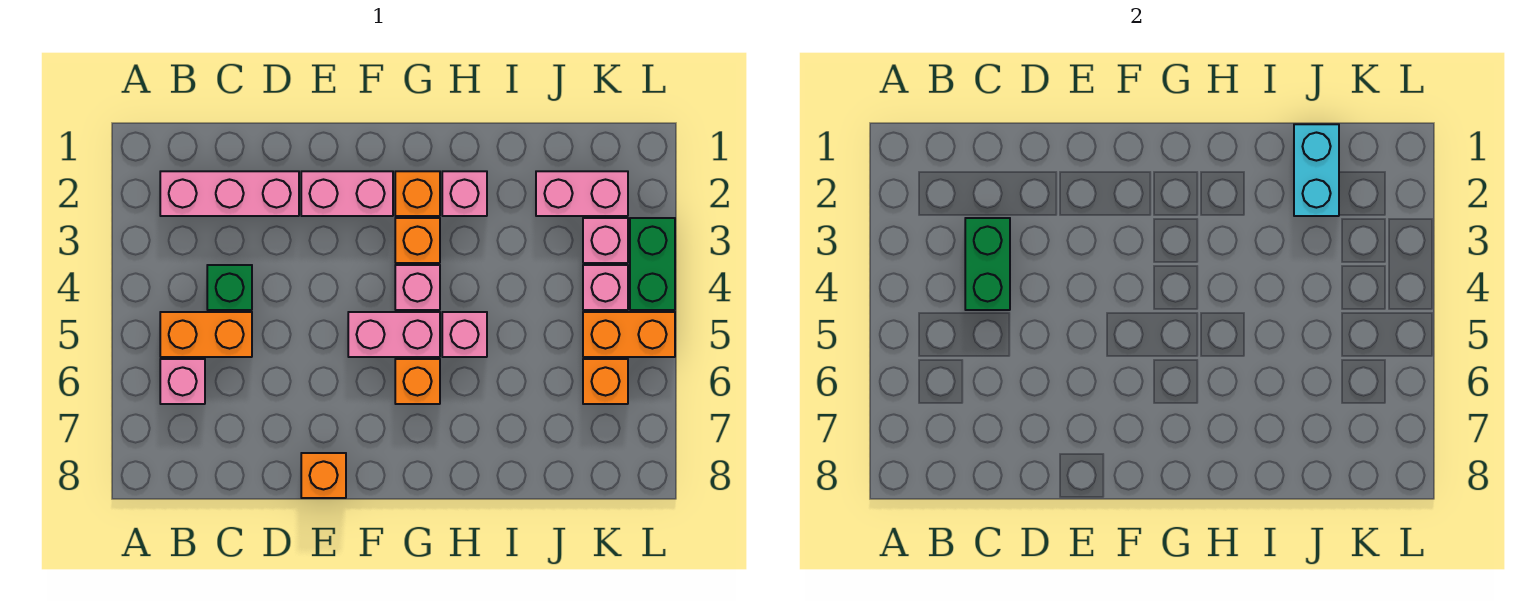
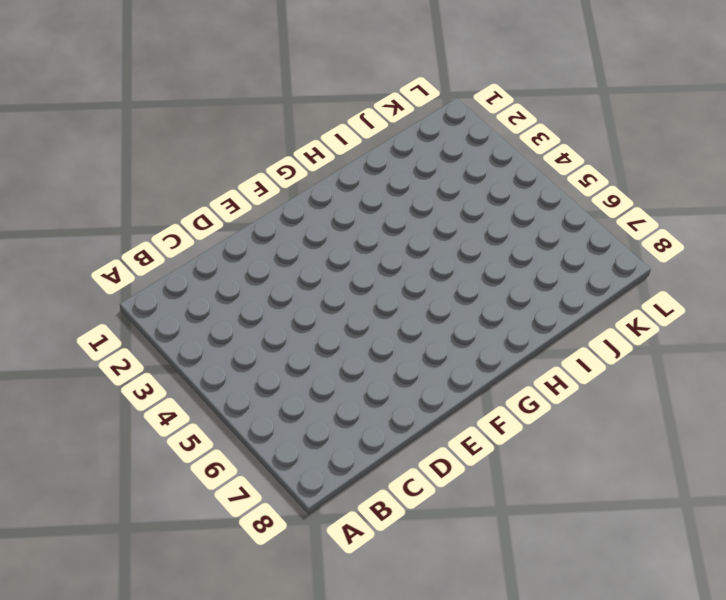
none -> pink 1x3 brick [160,171,299,216]
none -> orange 1x2 brick [160,312,252,357]
none -> pink 1x1 brick [160,359,205,404]

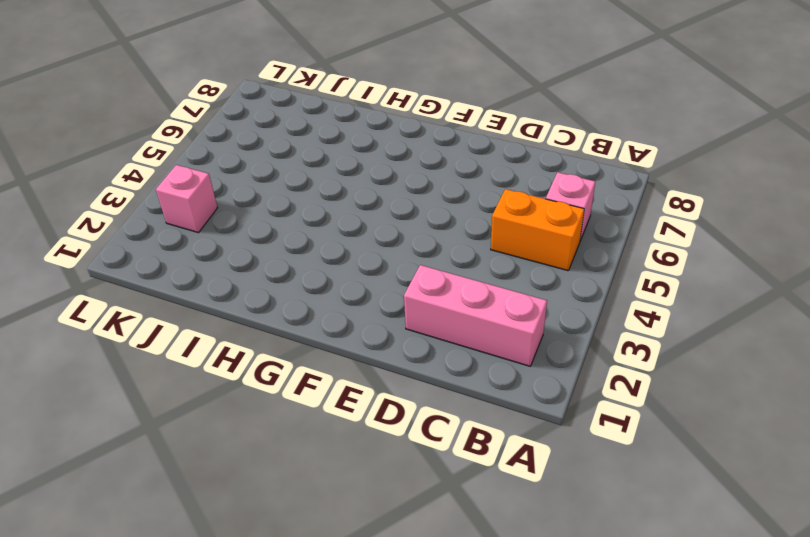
none -> green 1x1 brick [207,265,252,310]
none -> pink 1x2 brick [301,171,393,216]
none -> orange 1x1 brick [301,453,346,498]

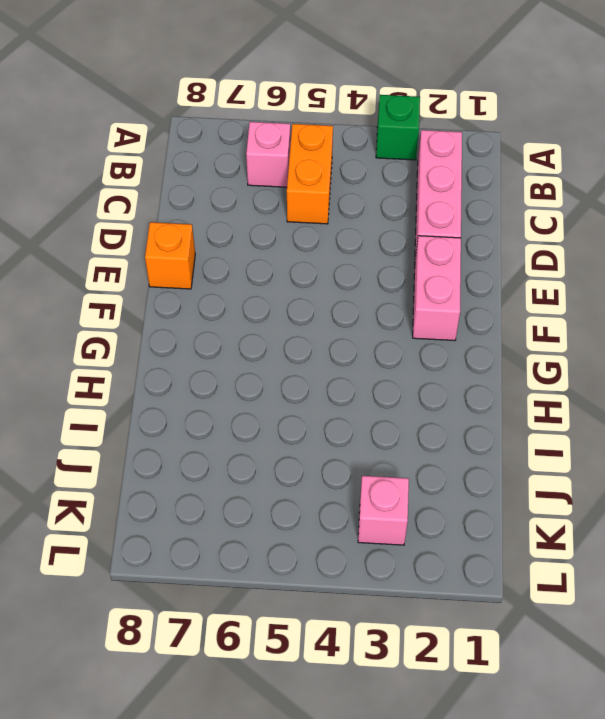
green 1x1 brick [376,95,420,160] -> green 1x1 brick moved to [207,265,252,310]
none -> pink 1x2 brick [348,312,440,357]
none -> orange 1x1 brick [395,171,440,216]
none -> orange 1x1 brick [395,218,440,263]

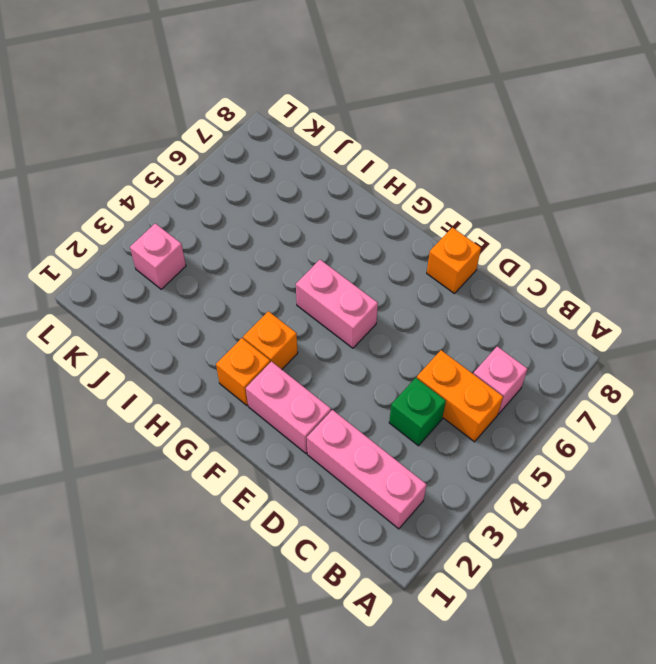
none -> pink 1x1 brick [395,265,440,310]
none -> orange 1x1 brick [395,359,440,404]
none -> pink 1x1 brick [442,171,487,216]

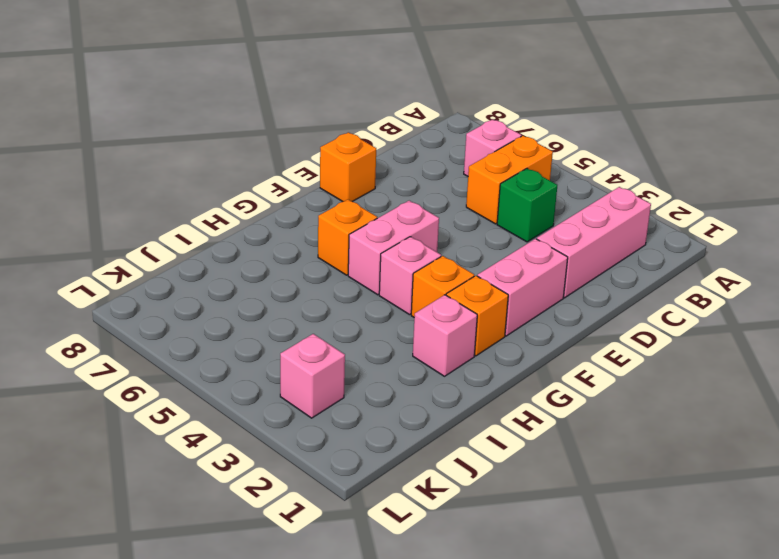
none -> pink 1x1 brick [442,312,487,357]
none -> pink 1x2 brick [536,171,628,216]
none -> pink 1x1 brick [583,265,628,310]

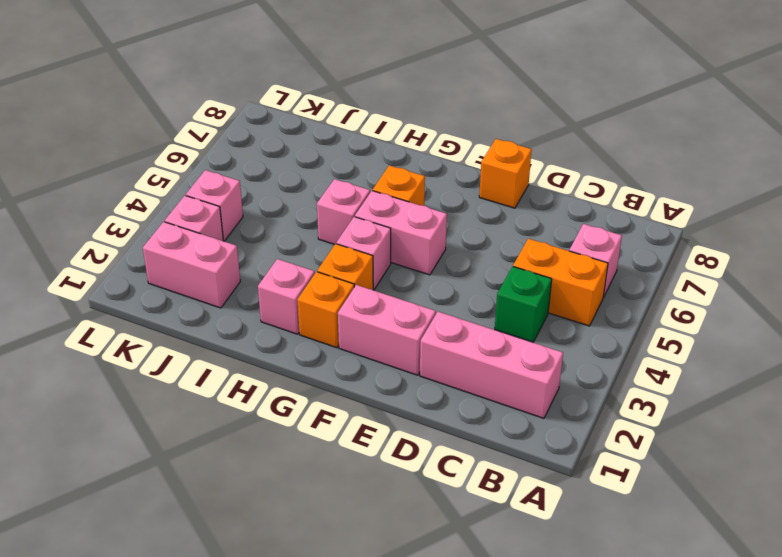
none -> orange 1x2 brick [583,312,675,357]
none -> orange 1x1 brick [583,359,628,404]
none -> green 1x2 brick [630,218,675,310]

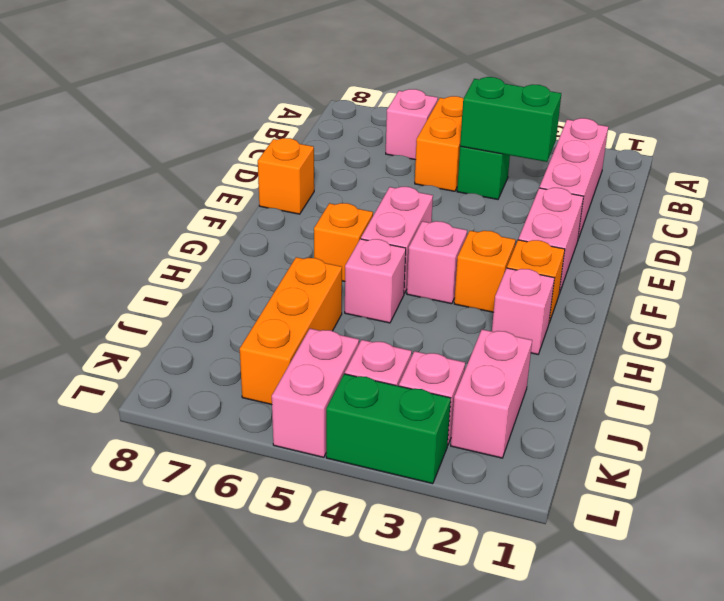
orange 1x3 brick [240,257,342,405] -> orange 1x1 brick [583,359,628,404]
pink 1x2 brick [272,329,359,457] -> orange 1x2 brick [583,312,675,357]
none -> cyan 1x2 brick [1294,124,1339,216]

